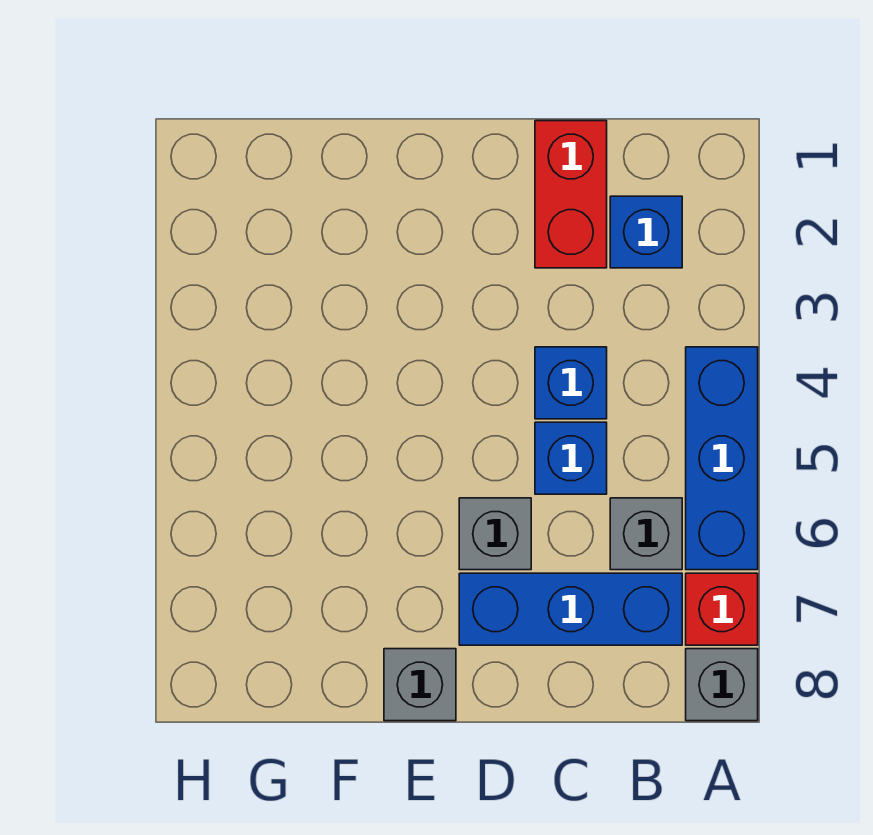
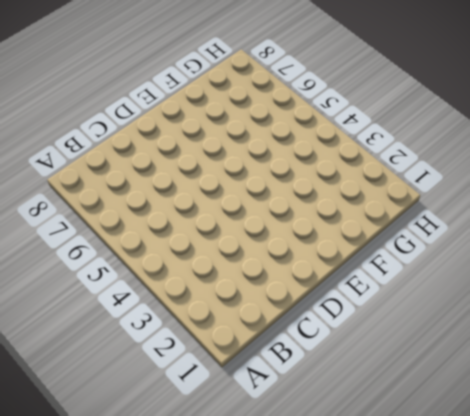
none -> blue 1x3 brick [686,347,758,570]
none -> red 1x1 brick [686,573,758,645]

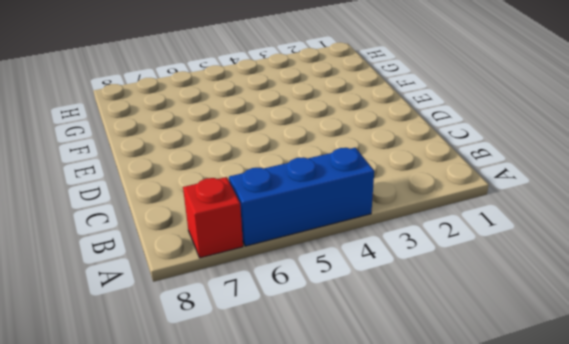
none -> grey 1x1 brick [686,649,758,721]
none -> blue 1x1 brick [610,196,682,268]

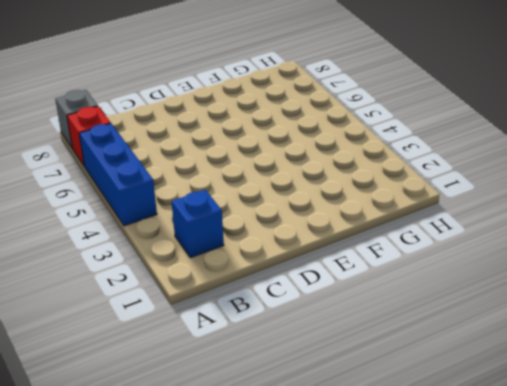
none -> grey 1x1 brick [610,498,682,570]
none -> blue 1x3 brick [459,573,682,645]

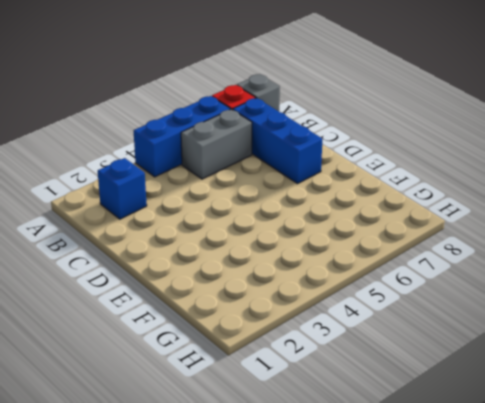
grey 1x2 brick [181,109,252,179] -> grey 1x1 brick [610,498,682,570]
none -> red 1x2 brick [535,121,607,268]
none -> blue 1x1 brick [535,347,607,419]

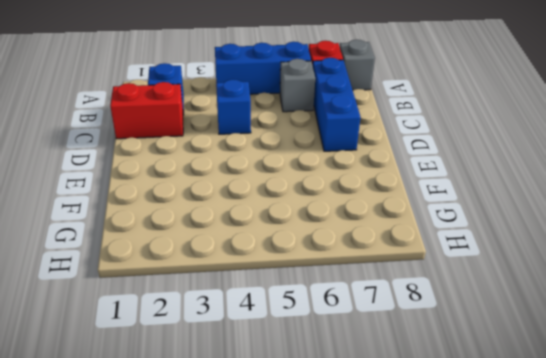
none -> blue 1x1 brick [535,422,607,494]
none -> grey 1x1 brick [459,498,531,570]

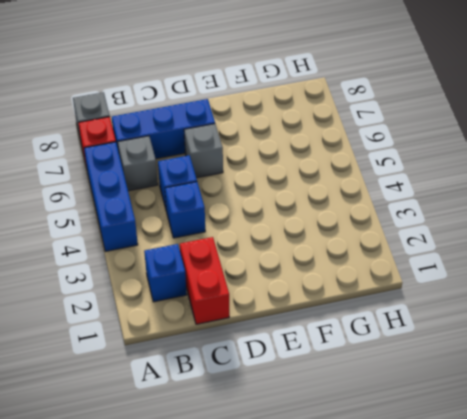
none -> grey 1x1 brick [384,649,456,721]

